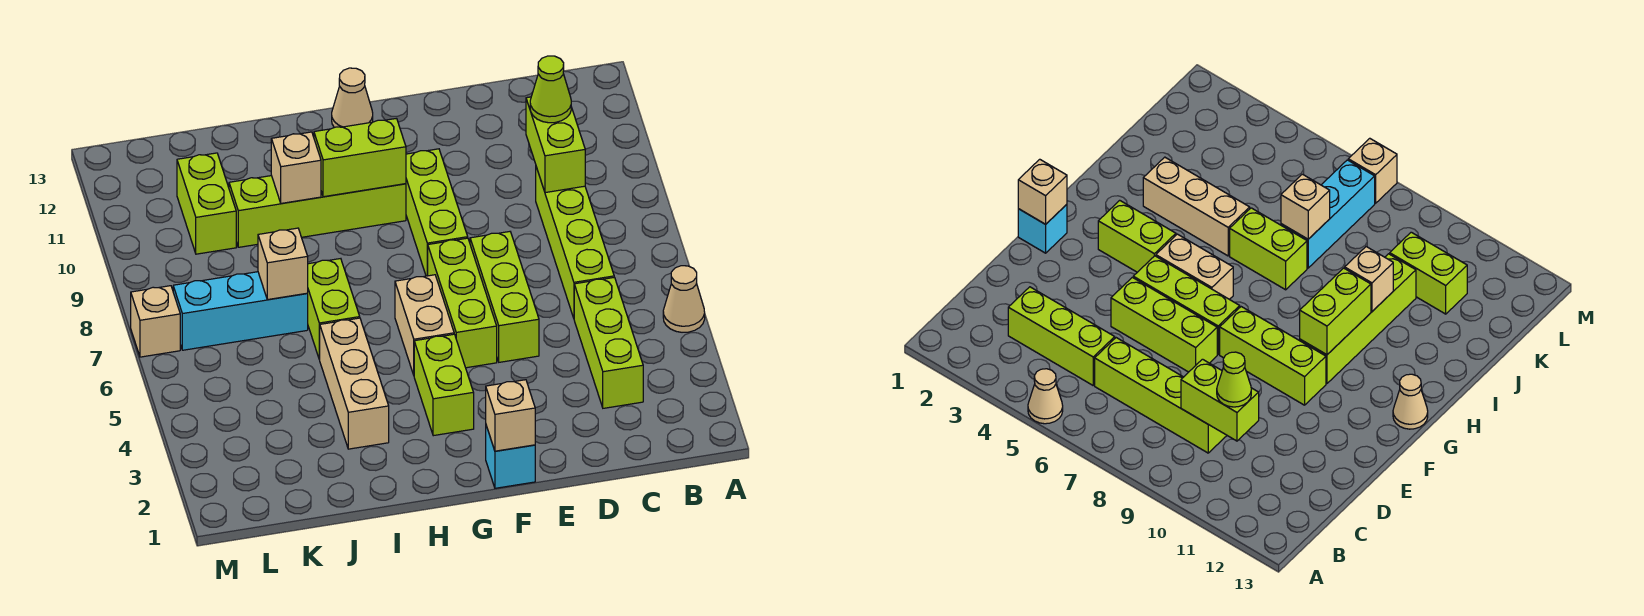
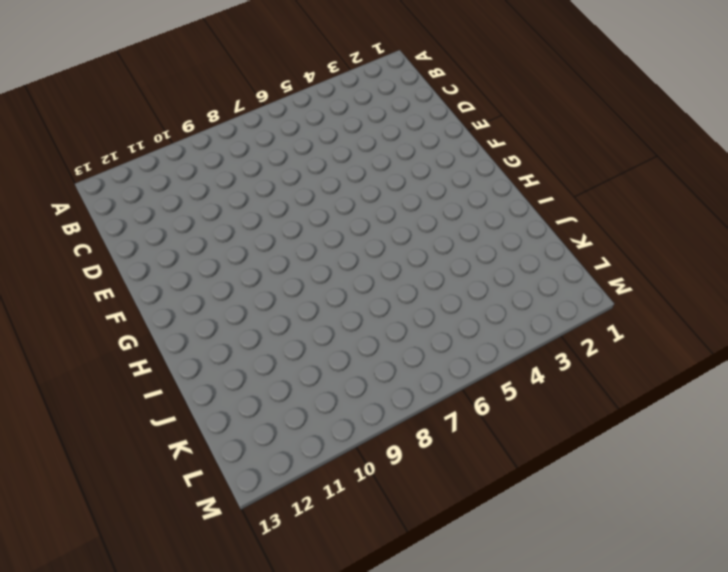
none -> tan 1x1 cone [663,266,705,332]
none -> lime 1x3 brick [574,277,643,408]
none -> lime 1x4 brick [536,167,614,318]

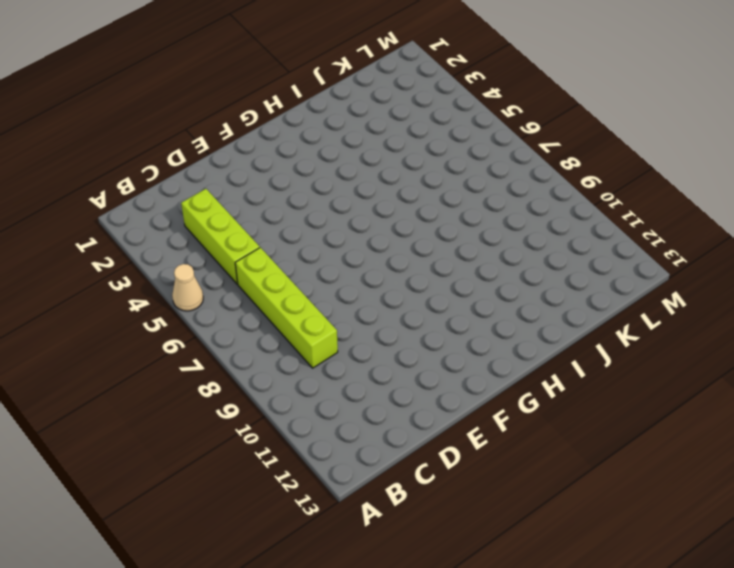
none -> lime 1x3 brick [470,232,539,362]
none -> cyan 1x1 brick [486,426,535,488]
none -> lime 1x3 brick [428,238,497,368]

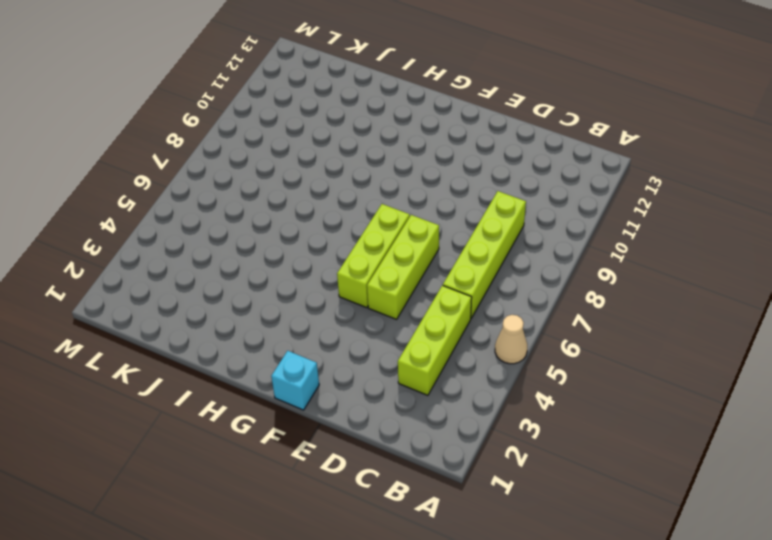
none -> lime 1x3 brick [406,149,468,276]
none -> lime 1x2 brick [414,334,474,436]
none -> tan 1x2 brick [395,275,454,375]

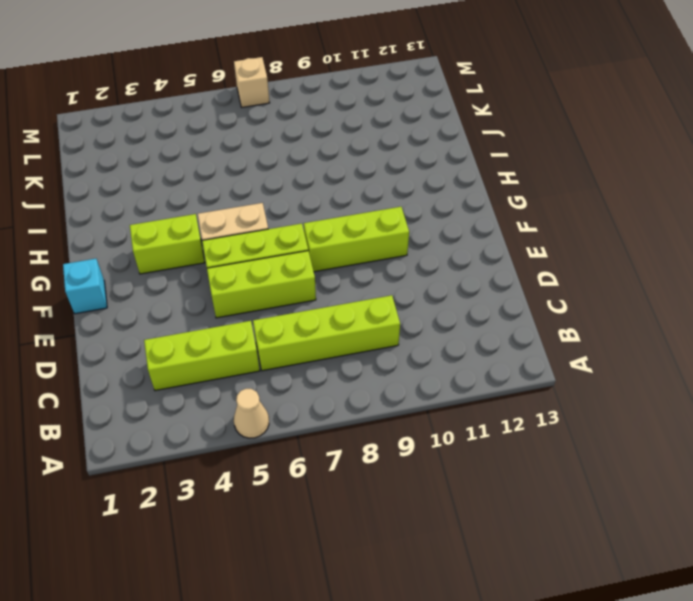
none -> lime 1x4 brick [229,176,406,247]
none -> tan 1x1 cone [332,68,373,128]
none -> tan 1x3 brick [320,318,389,449]

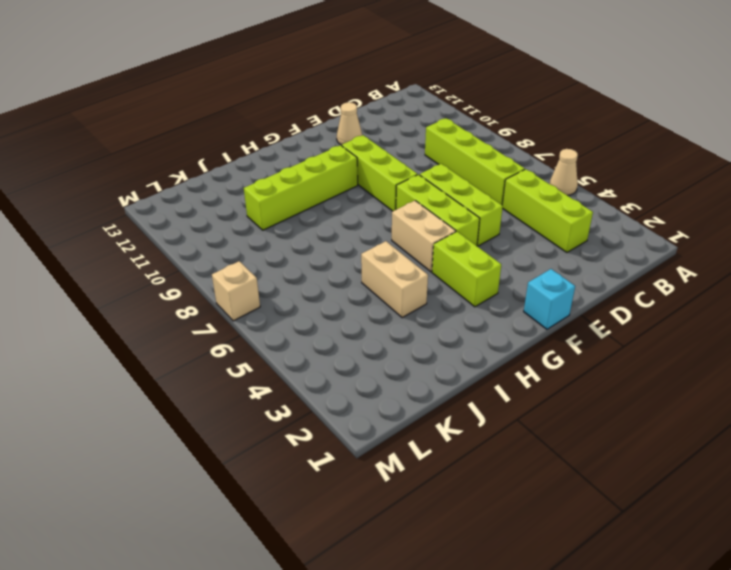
tan 1x1 cone [337,102,362,145] -> tan 1x1 cone moved to [332,68,373,128]
tan 1x2 brick [361,241,428,318] -> tan 1x3 brick [320,318,389,449]
none -> lime 1x2 brick [307,259,360,360]
none -> cyan 1x3 brick [173,272,308,350]
none -> lime 1x2 brick [177,153,236,254]

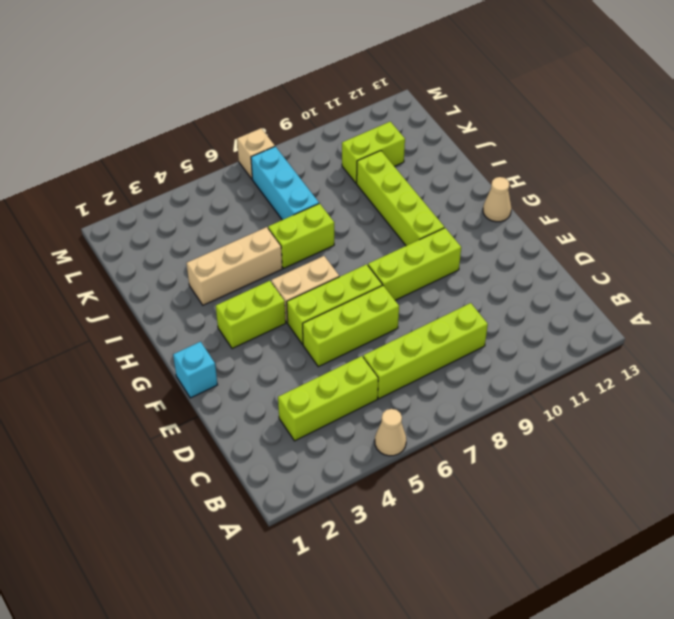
none -> lime 1x2 brick [526,97,585,193]
none -> tan 1x1 brick [486,380,535,451]
none -> lime 1x2 brick [314,118,406,197]

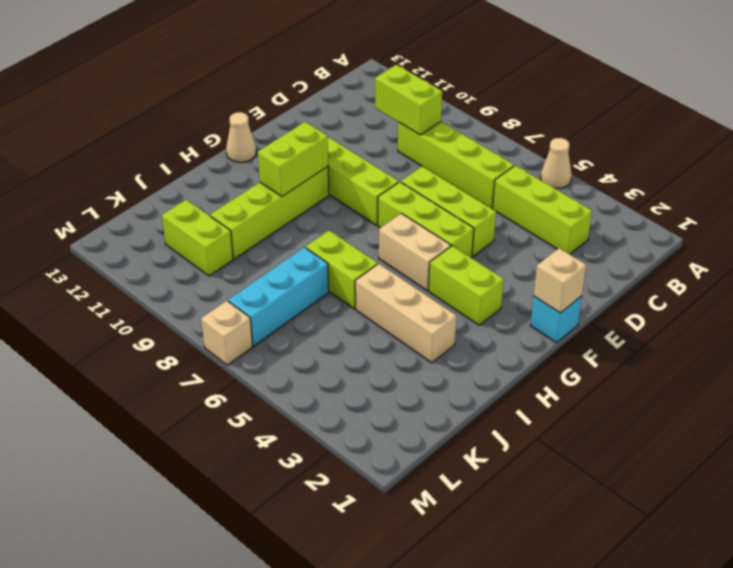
none -> tan 1x1 brick [271,132,321,203]
none -> tan 1x1 brick [258,228,308,300]
none -> lime 1x1 cone [530,56,571,123]

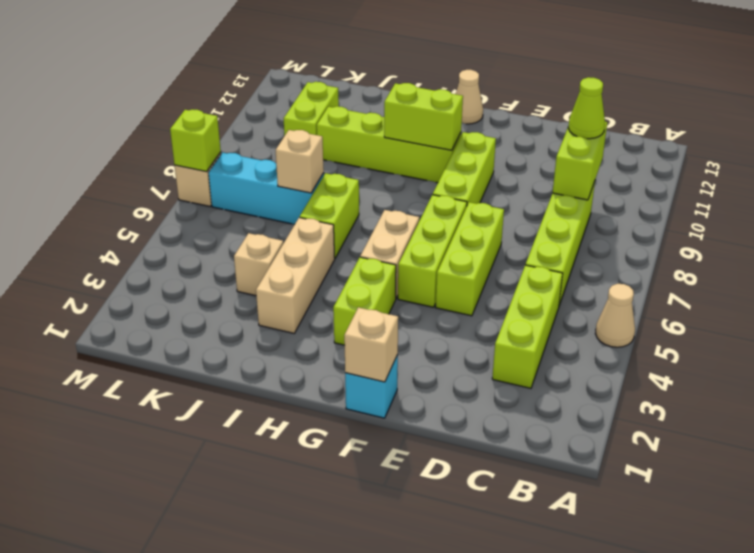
tan 1x1 brick [234,233,283,296] -> tan 1x1 brick moved to [271,132,321,203]
lime 1x1 brick [170,109,221,172] -> none

